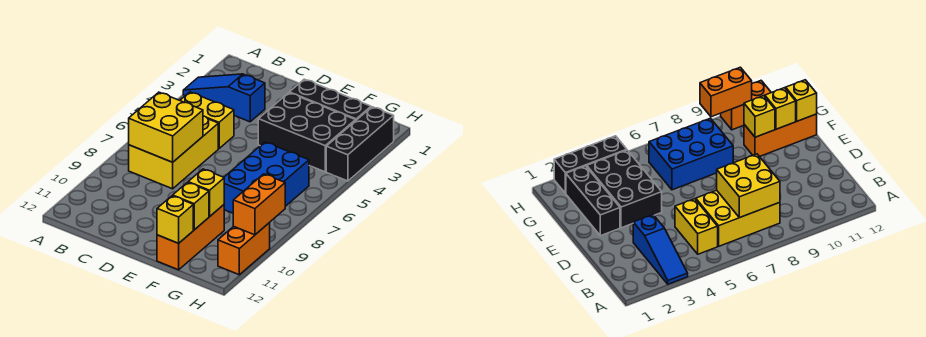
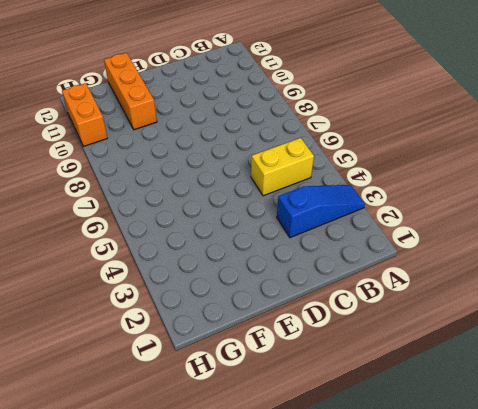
none -> yellow 2x3 brick [129,116,218,189]
none -> black 1x3 brick [289,79,371,120]
none -> black 2x3 brick [258,93,356,172]

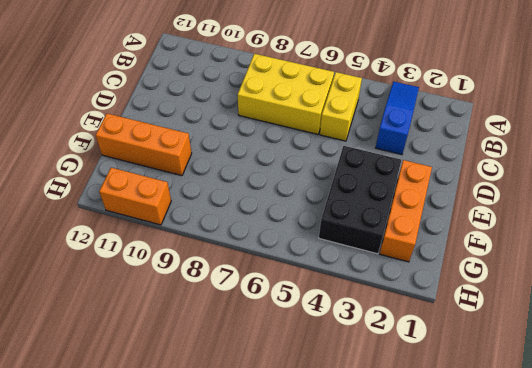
orange 1x3 brick [380,160,432,262] -> black 1x3 brick [289,79,371,120]
none -> blue 2x3 brick [224,142,309,213]
none -> black 1x3 brick [326,107,394,181]
none -> yellow 2x2 brick [129,92,203,162]

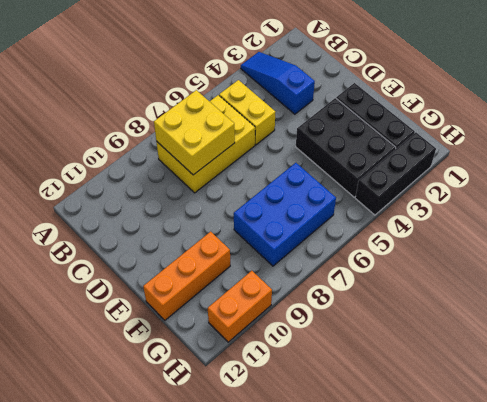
none -> yellow 1x1 brick [188,169,224,217]
none -> yellow 1x1 brick [173,182,209,230]
none -> yellow 1x1 brick [157,196,193,243]

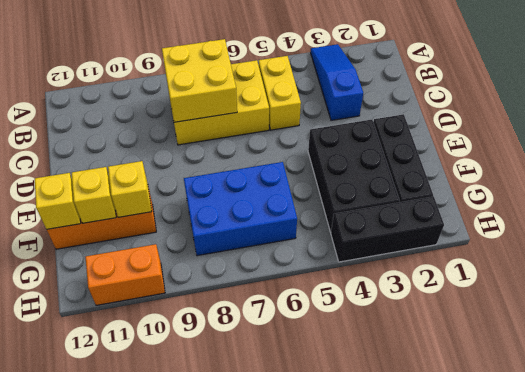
none -> orange 1x2 brick [233,174,285,235]

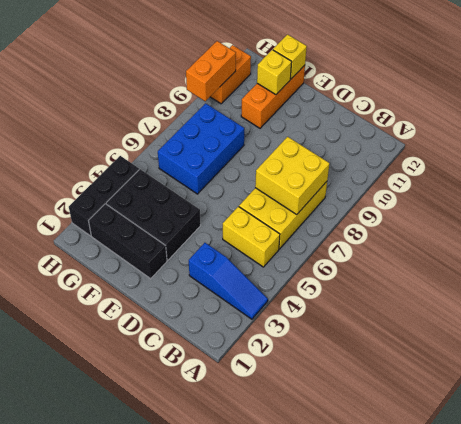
none -> yellow 1x1 brick [188,169,224,217]

